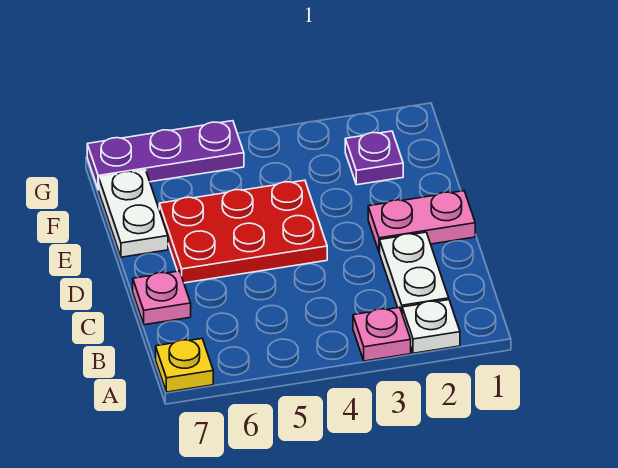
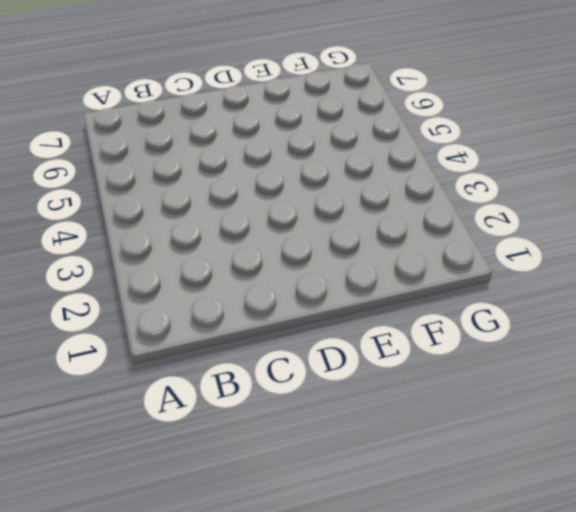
none -> white 1x1 plate [402,300,460,353]
none -> pink 1x1 plate [353,307,411,361]

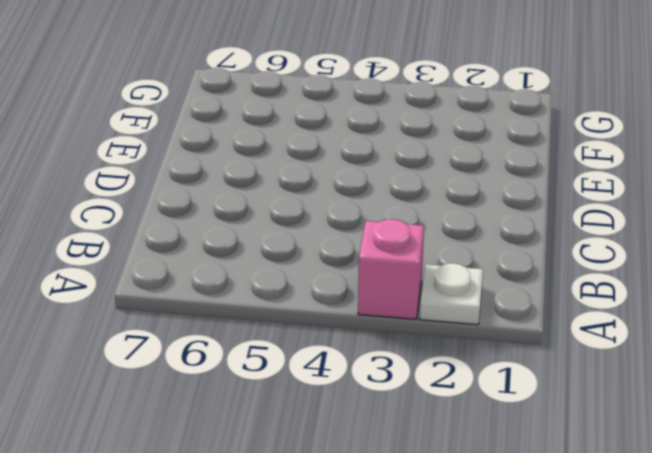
pink 1x1 brick [358,219,424,319] -> pink 1x1 plate [353,307,411,361]
none -> yellow 1x1 plate [156,339,213,392]
none -> white 1x2 plate [380,232,449,312]

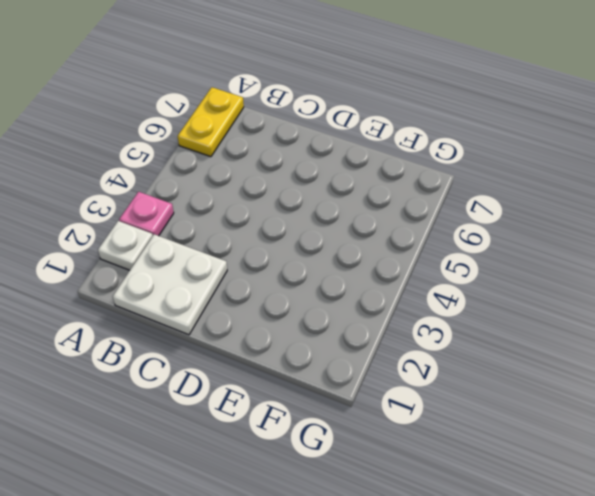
yellow 1x2 plate [178,87,244,157] -> yellow 1x1 plate [156,339,213,392]
white 2x2 plate [113,234,227,335] -> white 1x2 plate [380,232,449,312]
none -> pink 1x1 plate [133,271,191,325]
none -> pink 1x2 plate [368,191,475,252]

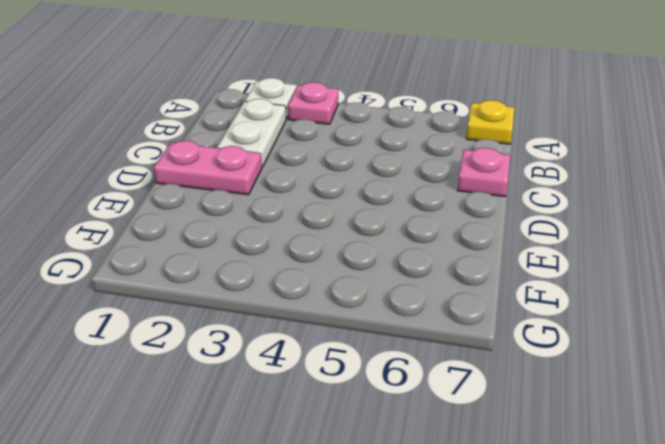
none -> red 2x3 plate [159,180,327,283]
none -> white 1x2 plate [99,170,168,257]

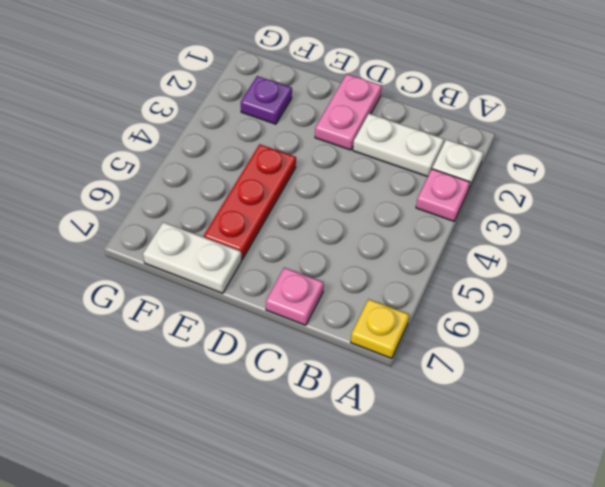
red 1x3 plate [204,144,296,259] -> red 2x3 plate [159,180,327,283]
none -> purple 1x3 plate [87,121,244,190]

